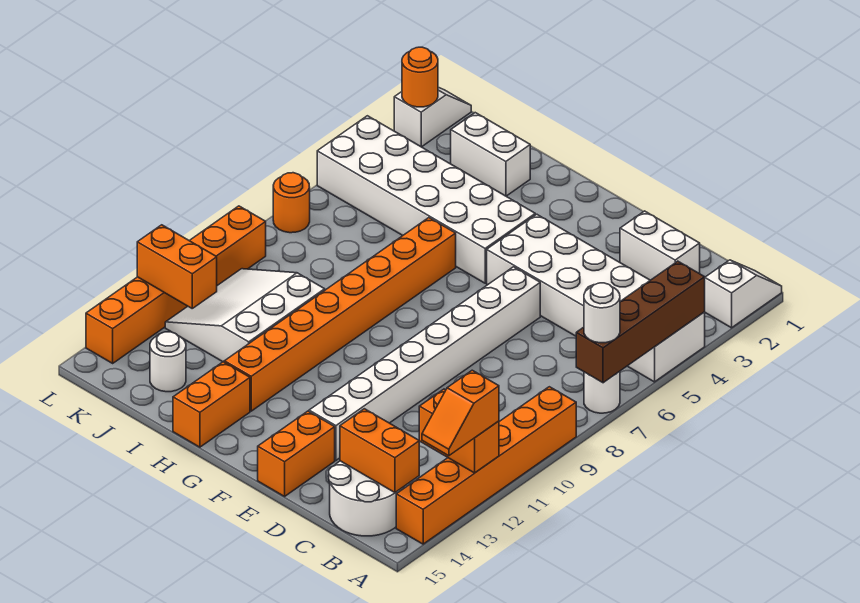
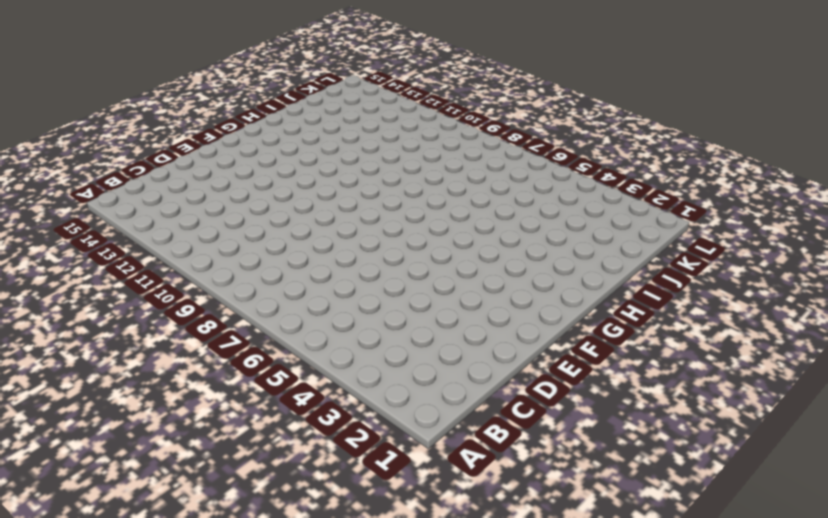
none -> white 1x2 slope [705,260,782,328]
none -> white 2x6 brick [487,214,705,382]
none -> white 1x1 round brick [584,371,620,413]

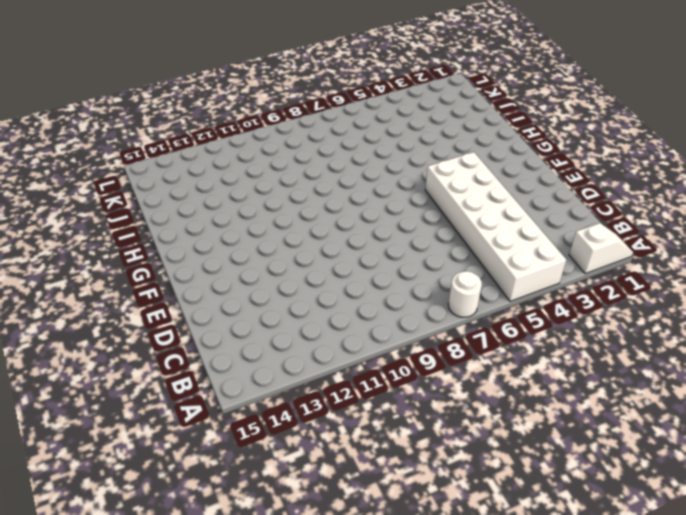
none -> orange 1x6 brick [396,387,576,544]
none -> white 2x2 round brick [329,461,404,536]
none -> white 1x2 brick [620,211,700,280]

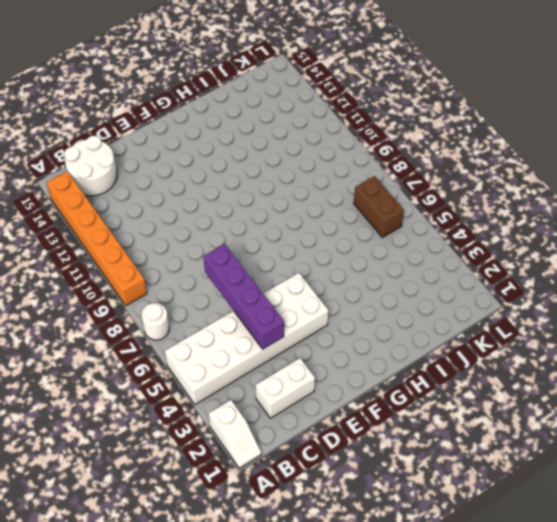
purple 1x4 brick [203,244,284,349] -> none
brown 1x2 brick [354,176,404,237] -> none
none -> white 1x8 brick [309,267,540,460]
none -> orange 1x2 brick [258,411,335,496]
none -> white 2x6 brick [317,116,535,283]

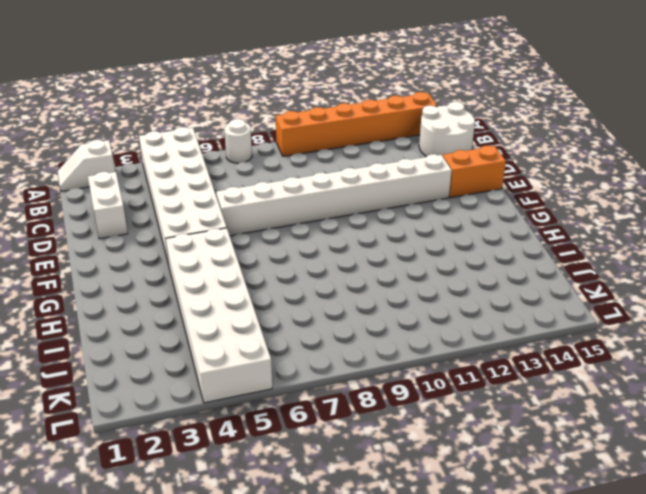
none -> orange 1x8 brick [224,218,456,411]
none -> orange 1x2 brick [173,362,250,447]
none -> white 1x2 brick [451,113,530,196]

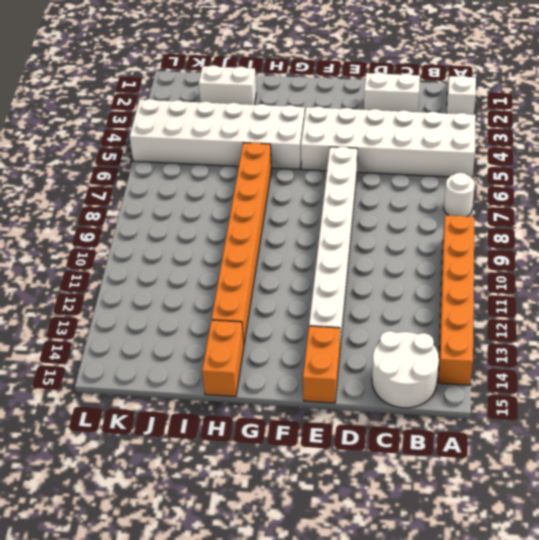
none -> white 3x3 slope [165,269,325,362]
none -> white 1x1 round brick [150,332,186,392]
none -> white 1x2 slope [394,87,471,147]

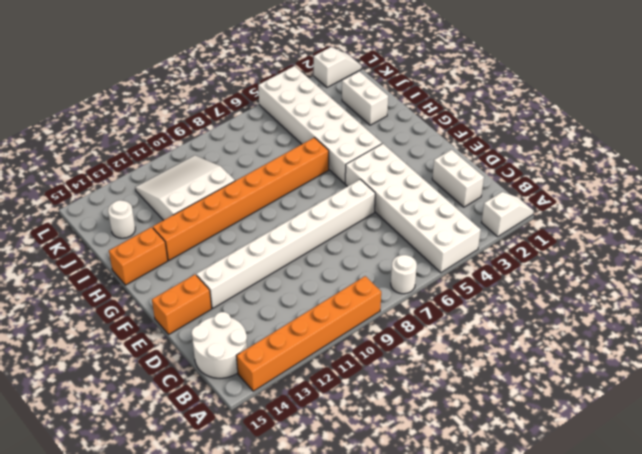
none -> orange 1x1 round brick [273,173,310,233]
none -> orange 1x6 brick [86,206,266,363]
none -> brown 1x4 brick [576,261,705,383]

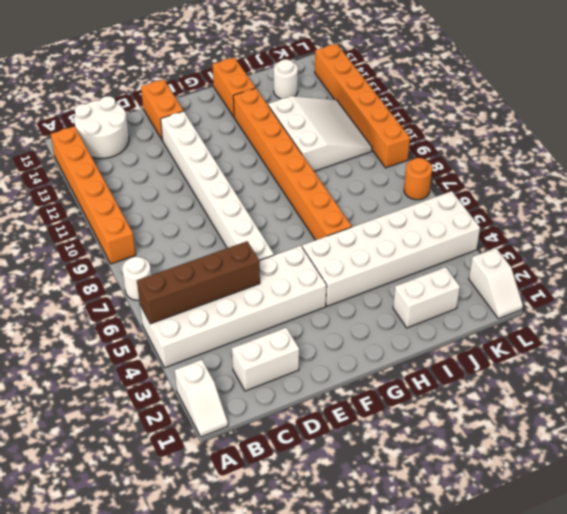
brown 1x4 brick [137,241,260,324] -> brown 1x4 brick turned to [576,261,705,383]
none -> orange 1x2 brick [419,389,499,473]
none -> orange 1x2 brick [340,409,419,492]
none -> orange 1x2 brick [137,225,217,308]

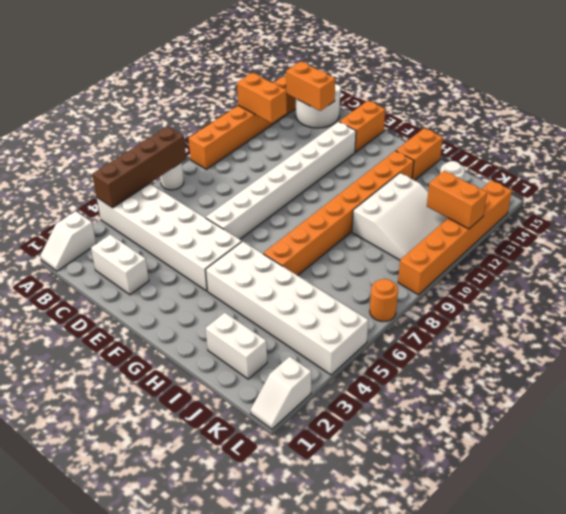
none -> orange 1x1 round brick [402,47,438,107]
none -> white 1x1 round brick [584,283,620,343]
none -> orange 1x2 slope [422,370,499,456]

